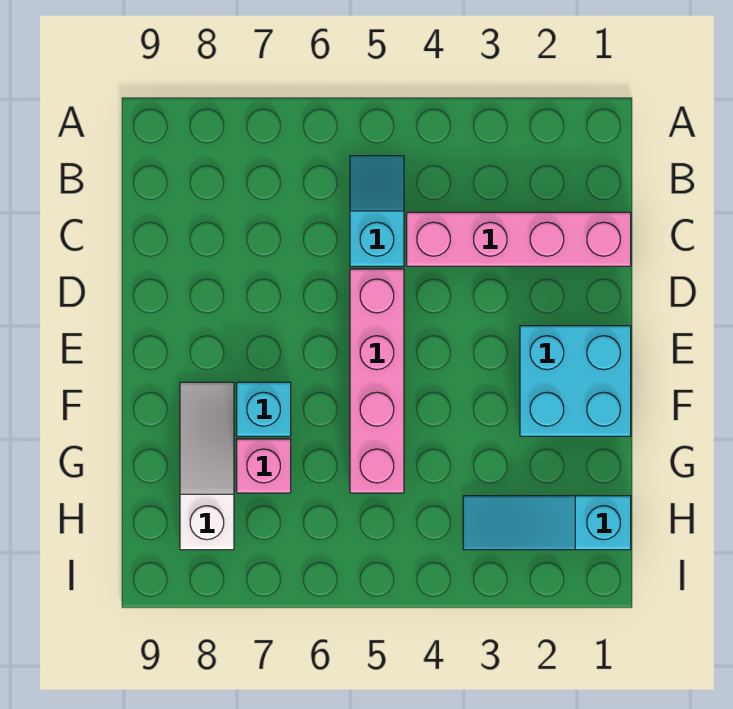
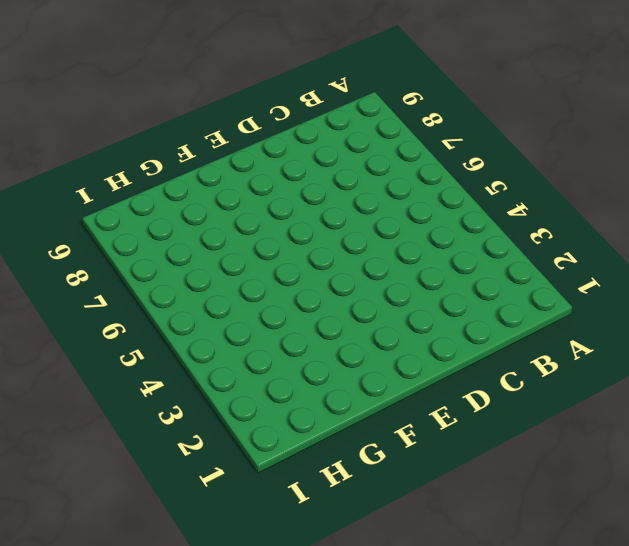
none -> cyan 1x2 slope [350,156,404,266]
none -> pink 1x4 brick [407,212,631,266]

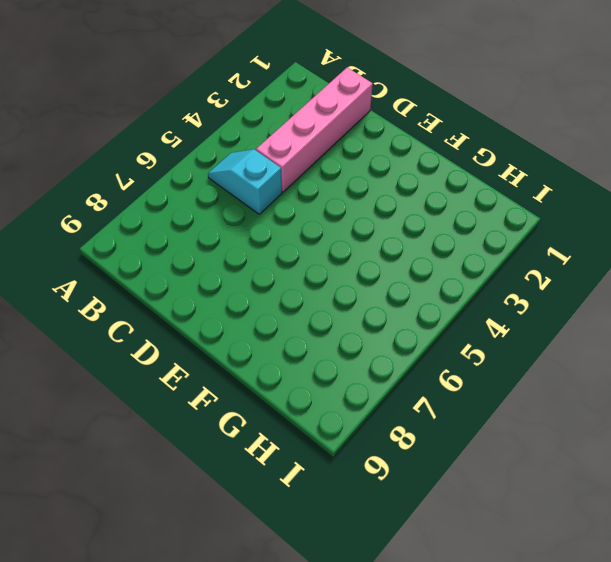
none -> pink 1x4 brick [350,269,404,493]
none -> cyan 2x2 brick [520,326,631,436]

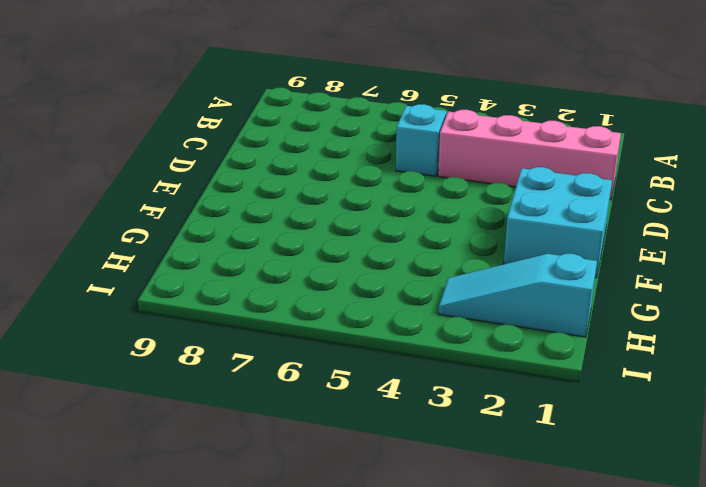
none -> pink 1x4 brick [350,269,404,493]
none -> cyan 1x1 brick [237,382,291,436]

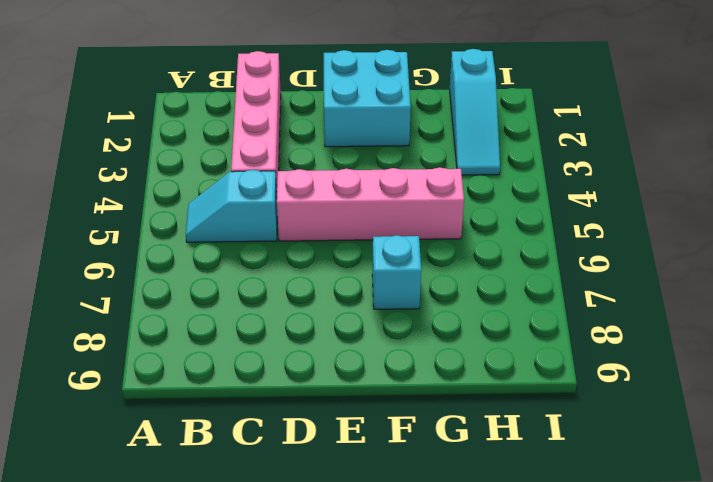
none -> white 1x3 slope [180,382,234,550]
none -> pink 1x1 brick [237,439,291,493]

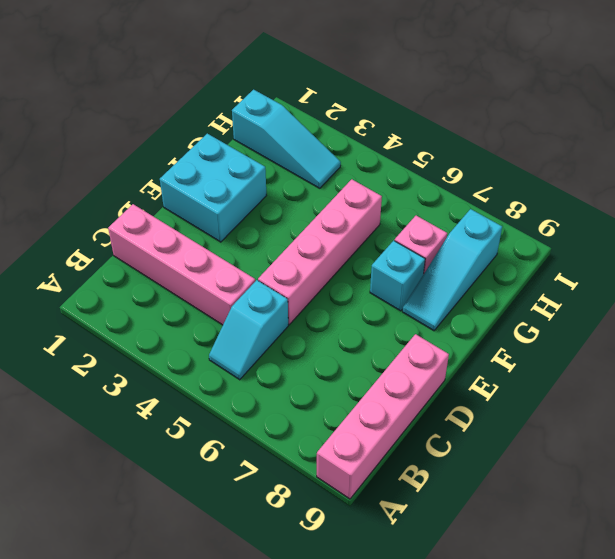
pink 1x4 brick [317,334,449,499] -> none
cyan 1x3 slope [403,209,502,331] -> white 1x3 slope [180,382,234,550]

